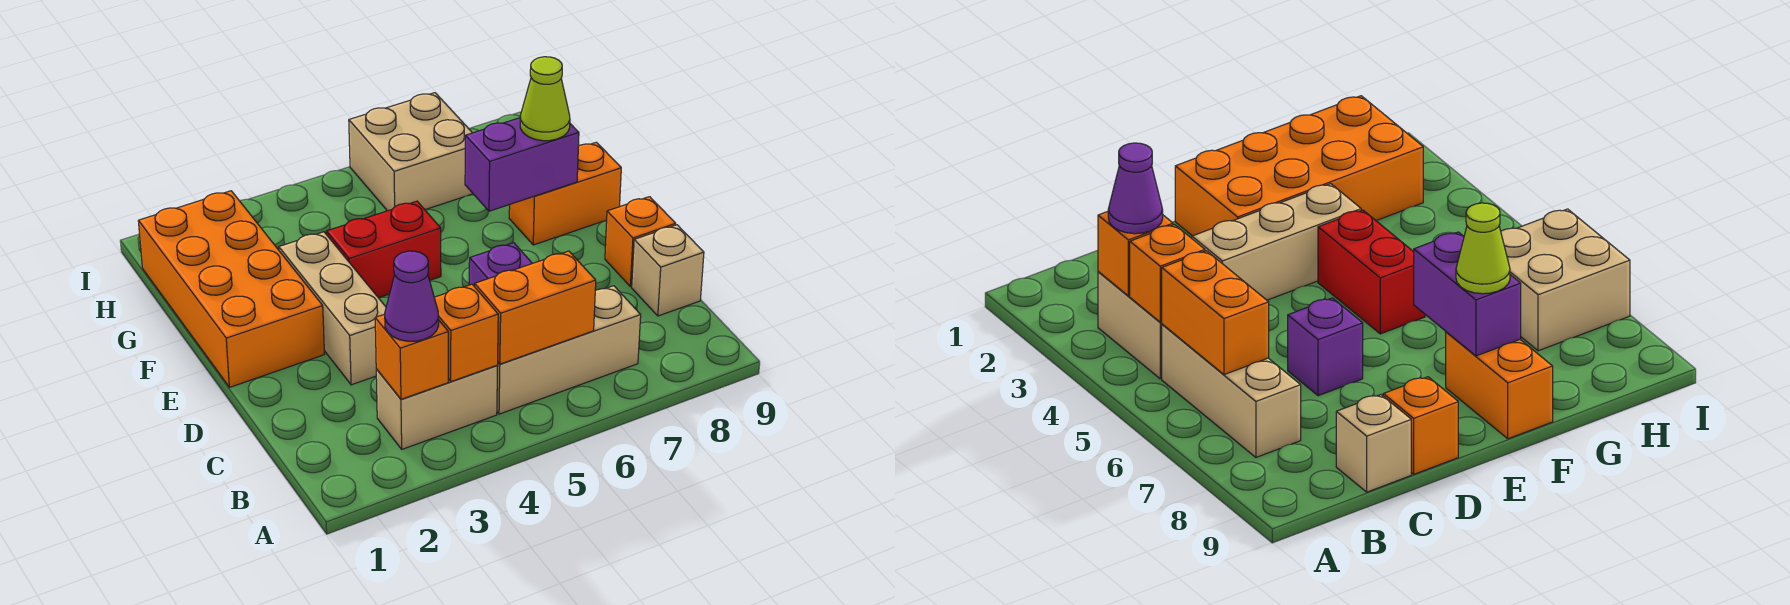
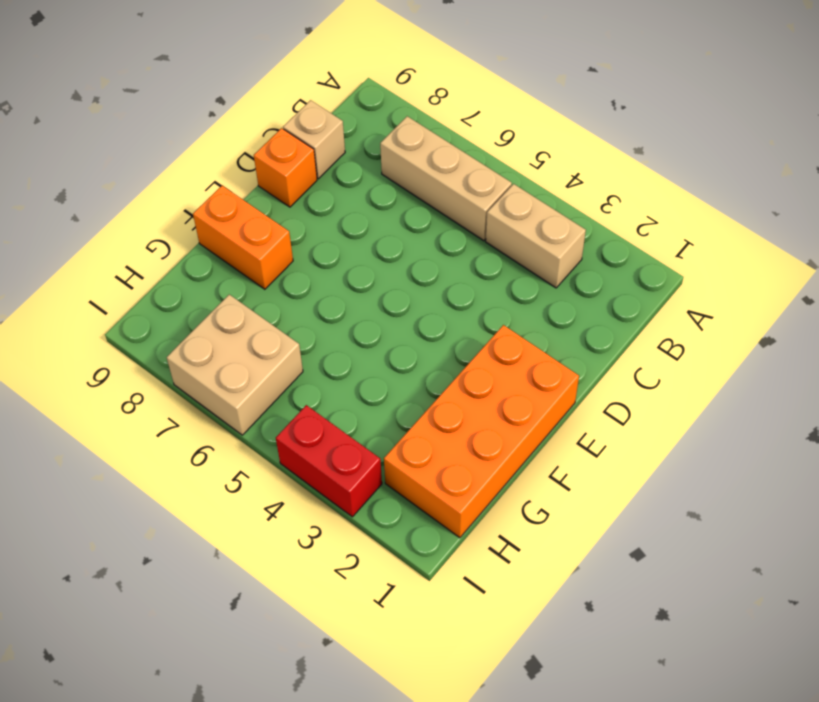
red 1x2 brick [276,405,382,517] -> red 1x2 brick moved to [326,201,441,298]
none -> tan 1x3 brick [279,232,386,385]
none -> purple 1x1 brick [469,243,532,287]
none -> orange 1x1 brick [375,314,448,399]

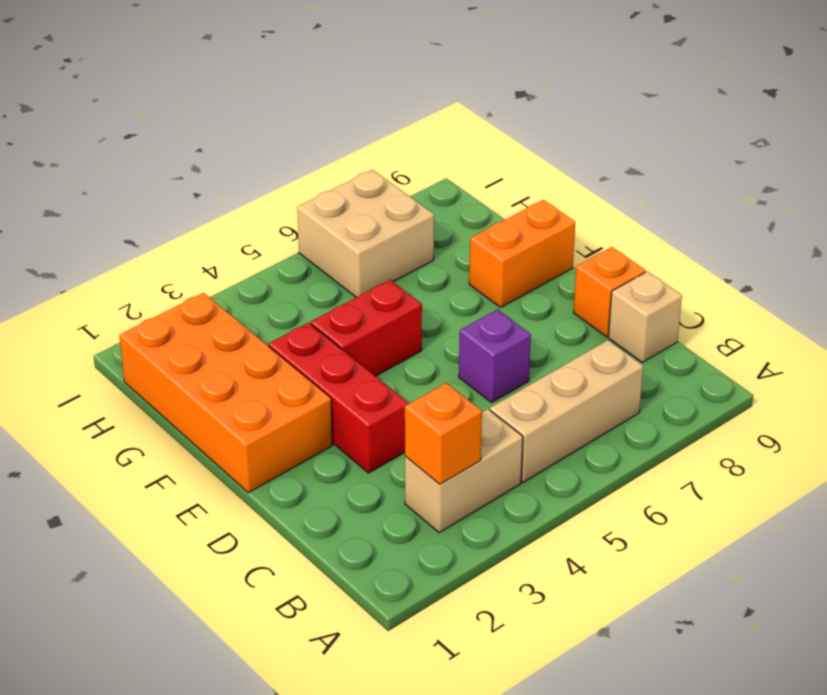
red 1x3 brick [268,323,408,473] -> tan 1x3 brick [279,232,386,385]
none -> orange 1x1 brick [434,284,498,382]
none -> orange 1x2 brick [475,251,596,364]
none -> purple 1x2 brick [465,118,579,211]

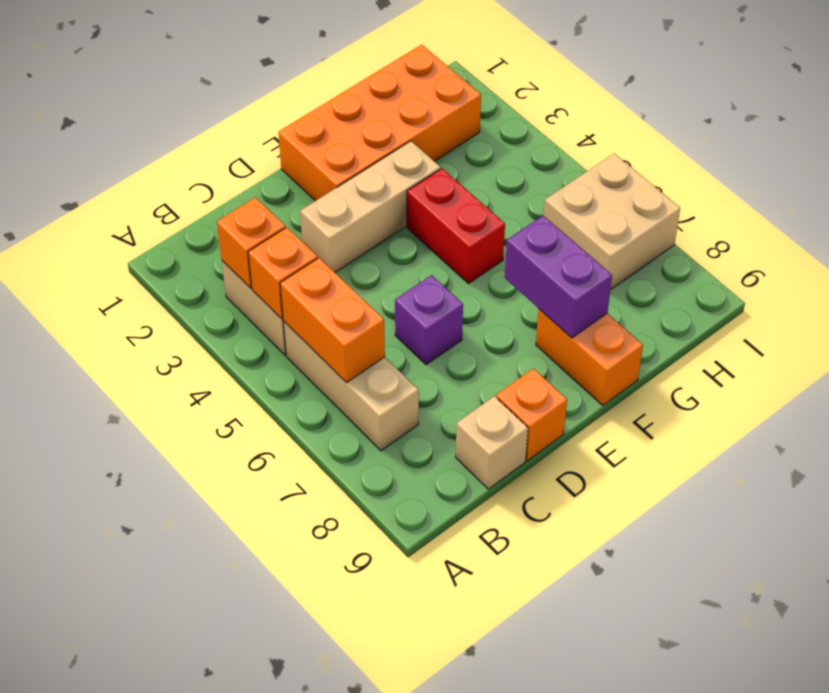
none -> purple 1x1 cone [385,251,439,341]
none -> lime 1x1 cone [520,57,570,141]

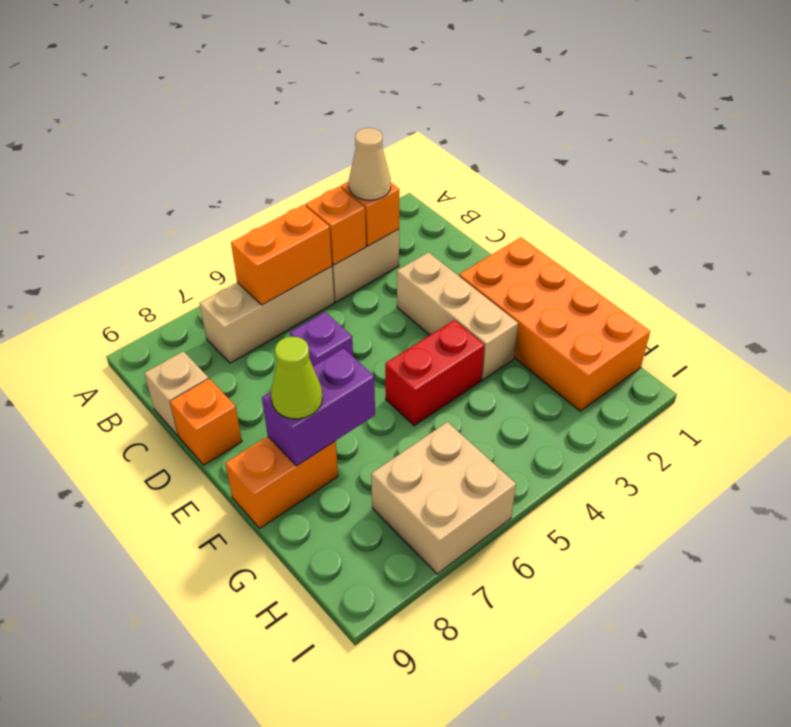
tan 1x1 cone [349,128,391,200] -> purple 1x1 cone [385,251,439,341]

